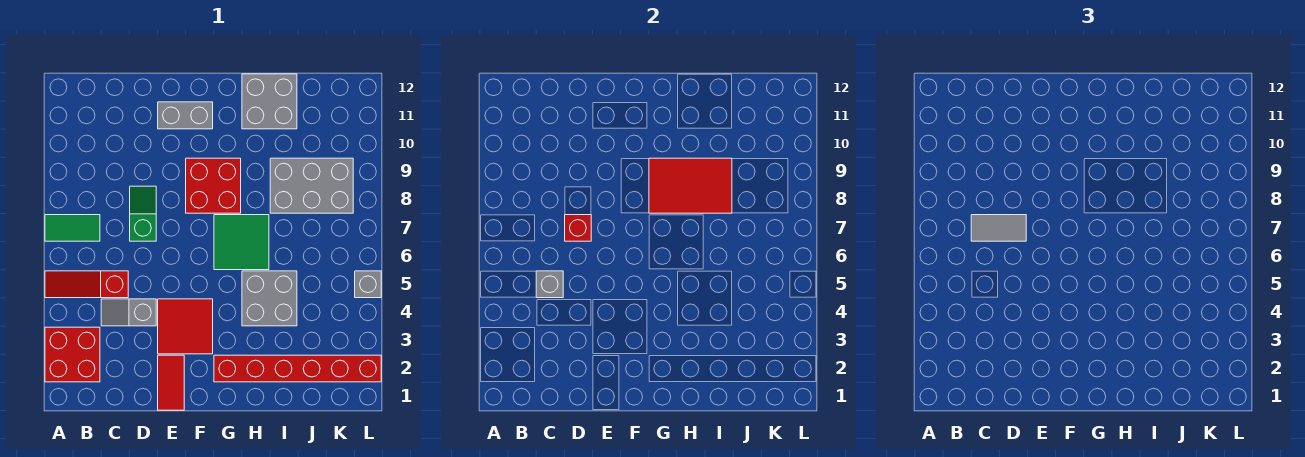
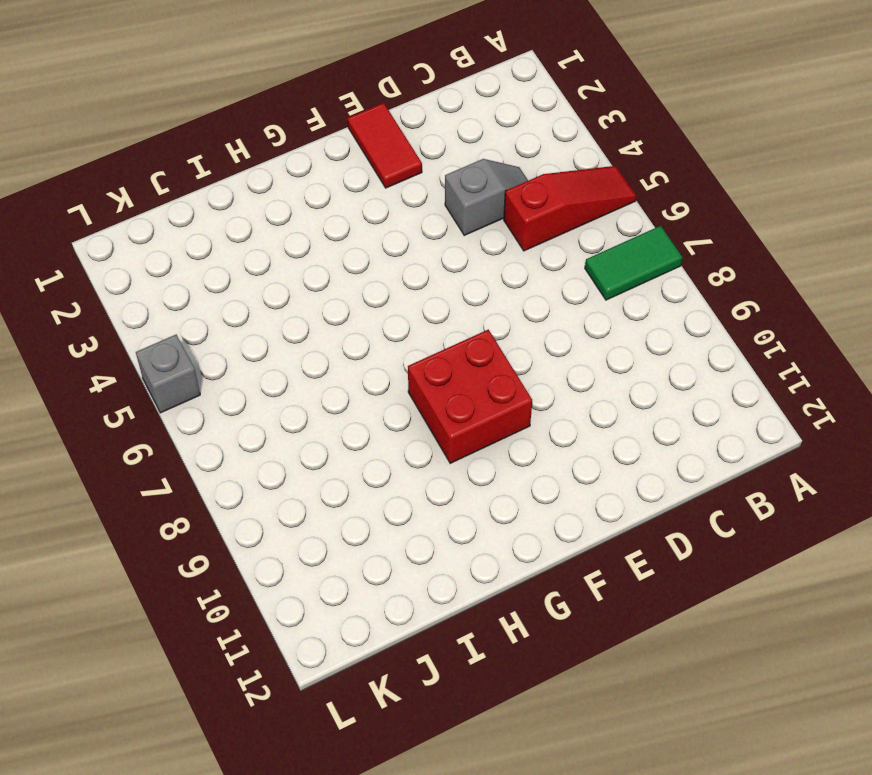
none -> red 2x2 brick [45,327,100,382]
none -> green 1x2 slope [130,186,156,241]
none -> red 2x2 tile [158,299,213,354]

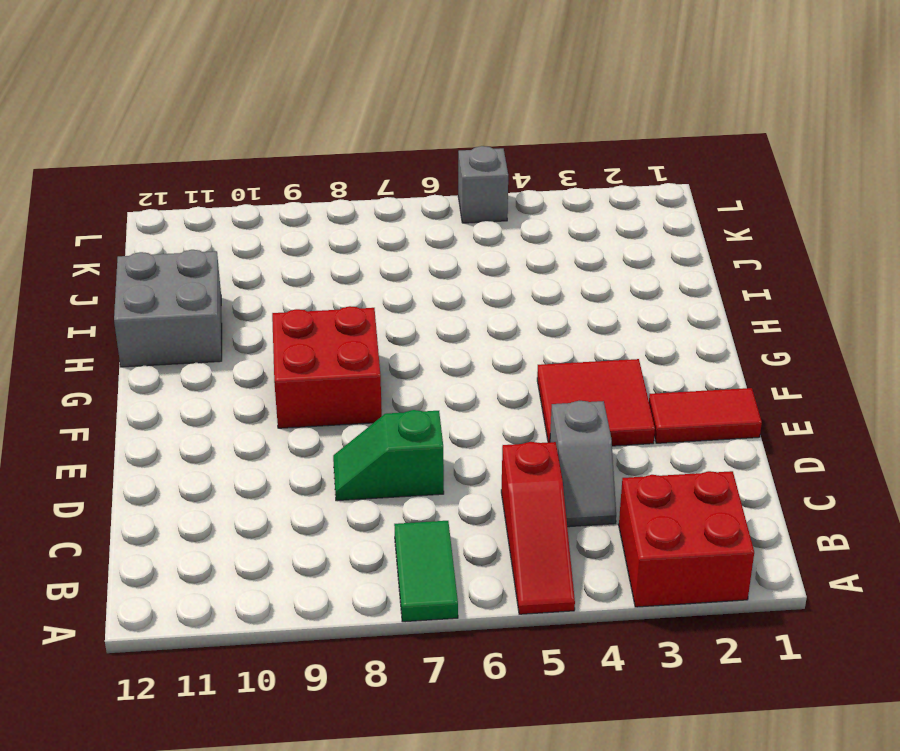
none -> grey 1x2 brick [158,102,213,129]
none -> red 1x6 brick [214,355,381,382]
none -> green 2x2 tile [214,215,269,270]

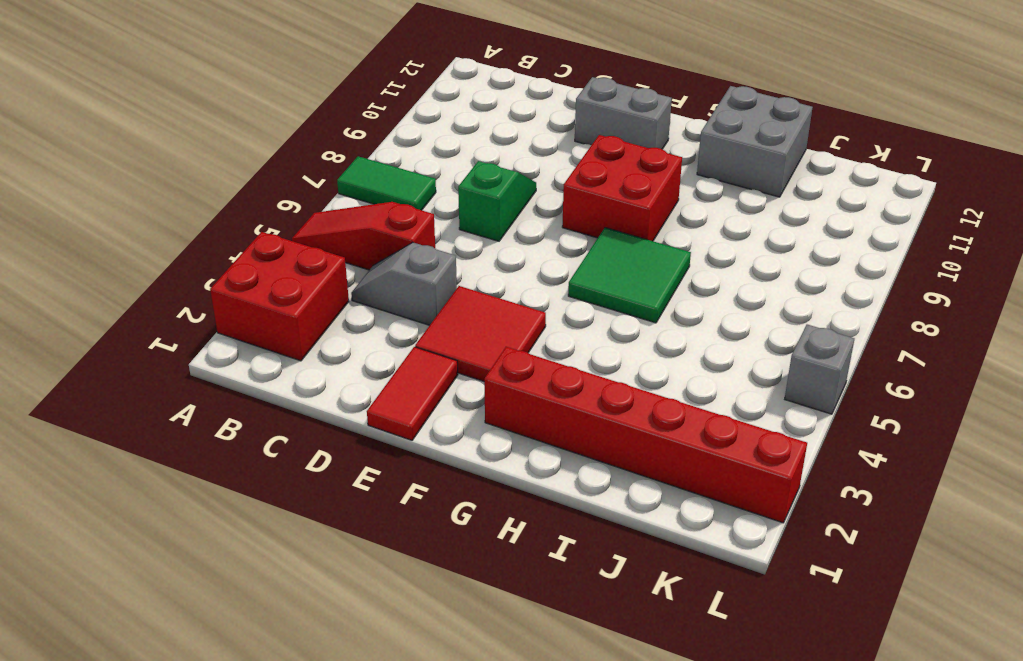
none -> grey 2x2 brick [242,271,297,326]
none -> grey 2x3 brick [270,158,353,213]
none -> grey 1x1 brick [536,271,563,298]

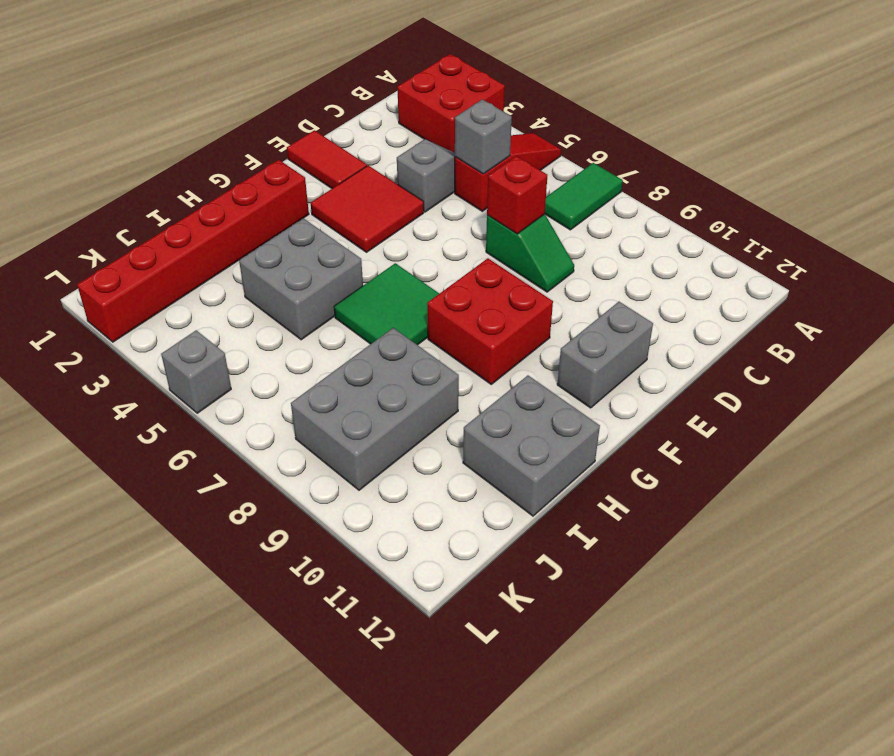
none -> red 2x3 tile [649,158,732,213]
none -> grey 1x2 tile [971,215,1026,241]

